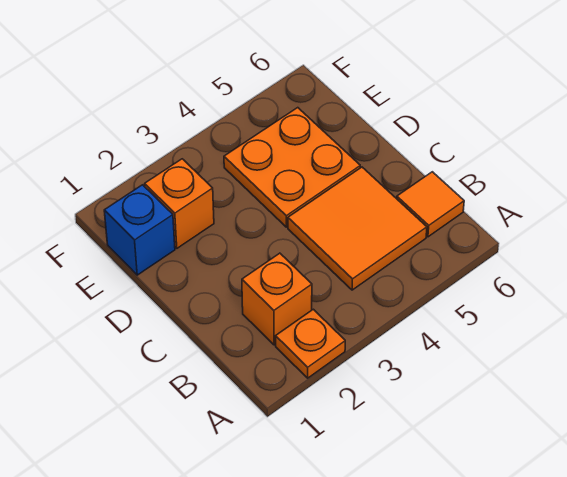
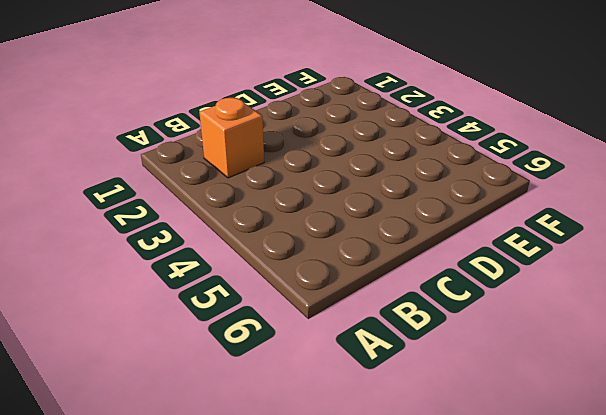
none -> orange 1x1 plate [276,309,345,378]
none -> orange 2x2 tile [288,167,427,290]

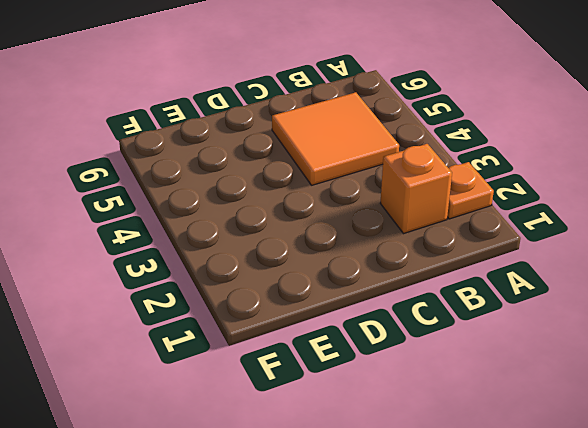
none -> orange 1x1 tile [397,172,464,237]
none -> orange 2x2 plate [224,108,360,227]

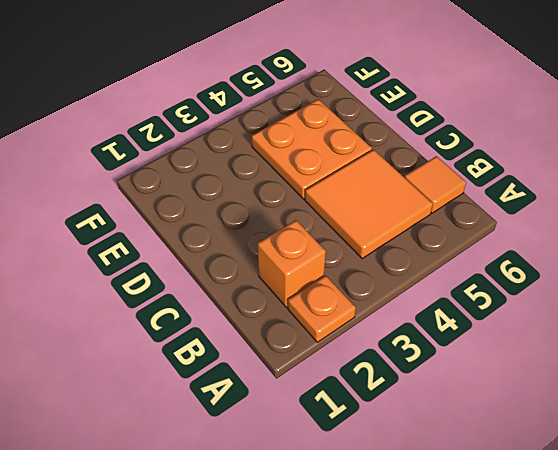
none -> blue 1x1 brick [104,185,175,275]
none -> orange 1x1 brick [145,159,214,248]

